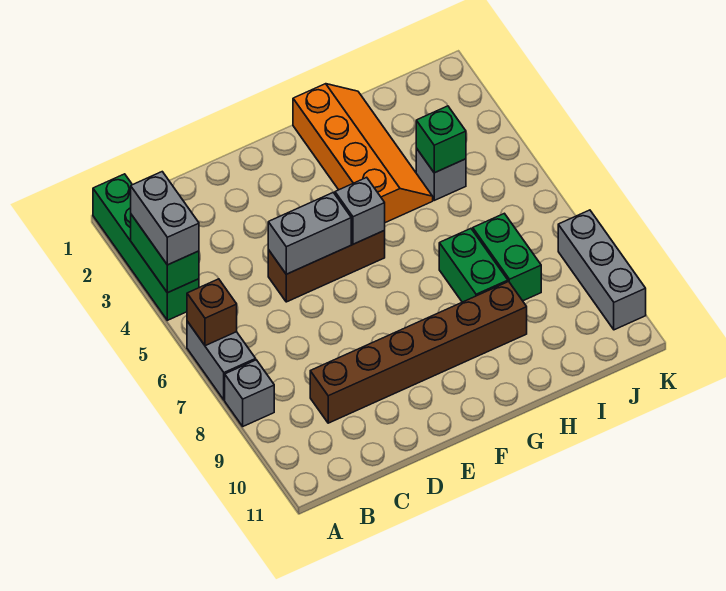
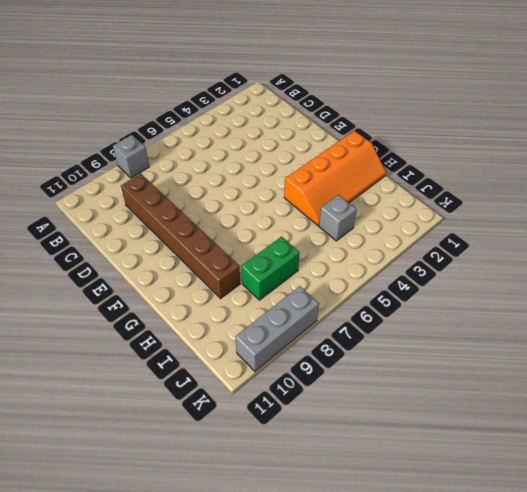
none -> green 1x4 brick [93,174,199,320]
none -> grey 1x2 brick [187,321,256,400]
none -> brown 1x3 brick [268,231,385,302]

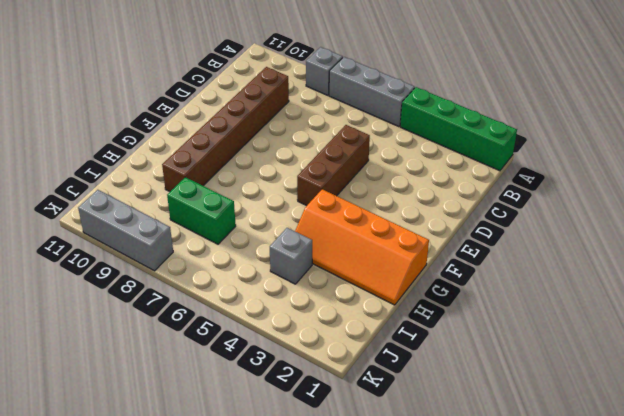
grey 1x3 brick [329,57,415,127] -> grey 1x2 brick [187,321,256,400]
none -> green 1x2 brick [439,229,508,302]
none -> green 1x2 brick [131,215,199,293]
none -> brown 1x1 brick [187,279,237,346]

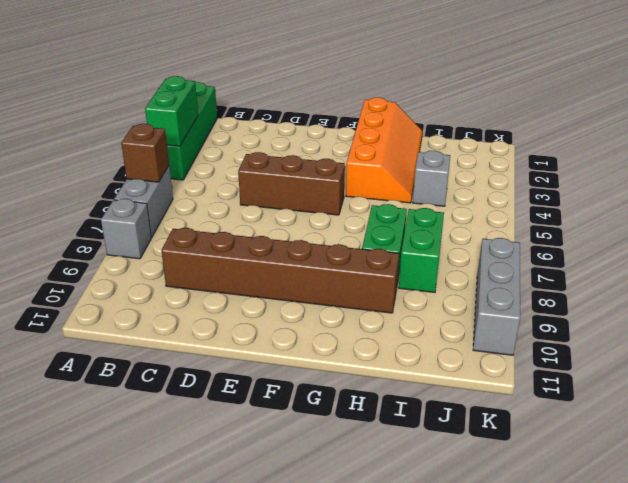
none -> grey 1x2 brick [268,193,351,274]
none -> grey 1x1 brick [335,177,385,244]
none -> green 1x1 brick [416,106,466,173]

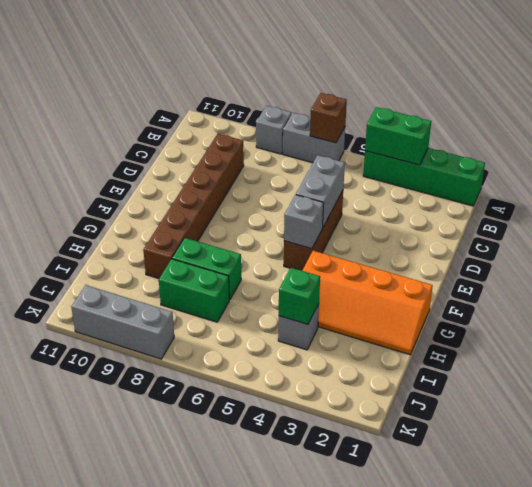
none -> grey 1x2 brick [131,172,199,265]

